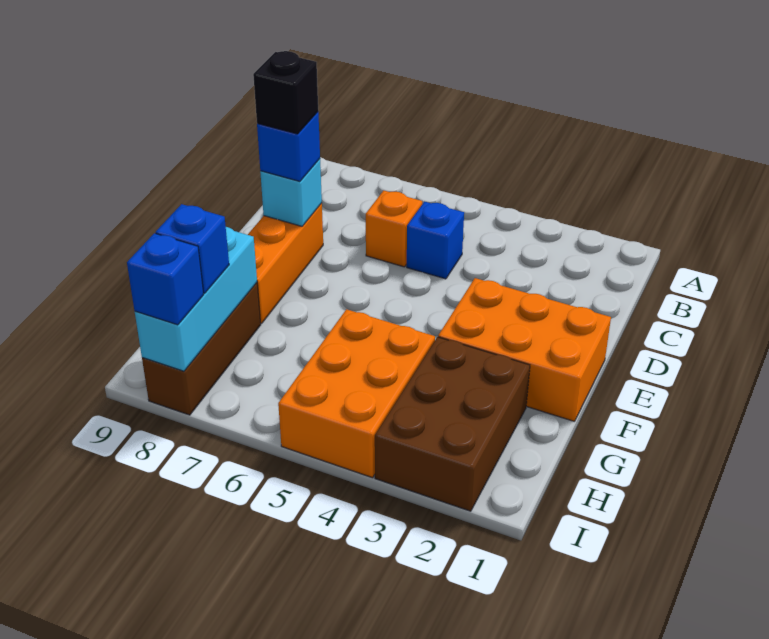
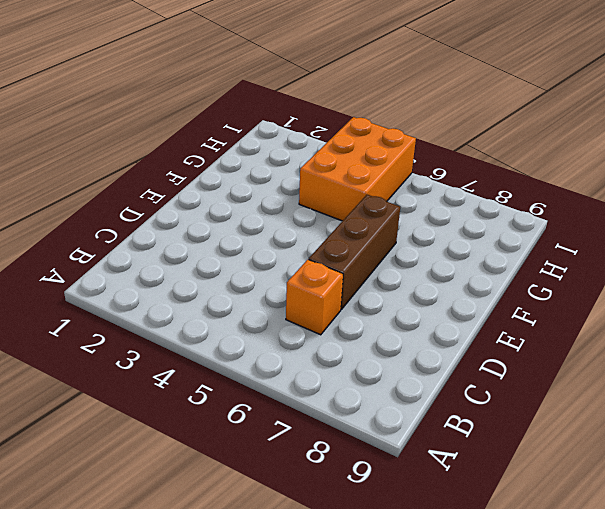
brown 1x3 brick [309,195,400,309] -> brown 1x3 brick moved to [142,283,261,415]
none -> blue 1x1 brick [407,201,464,279]
none -> orange 1x3 brick [248,203,323,323]
none -> orange 2x3 brick [438,278,611,421]

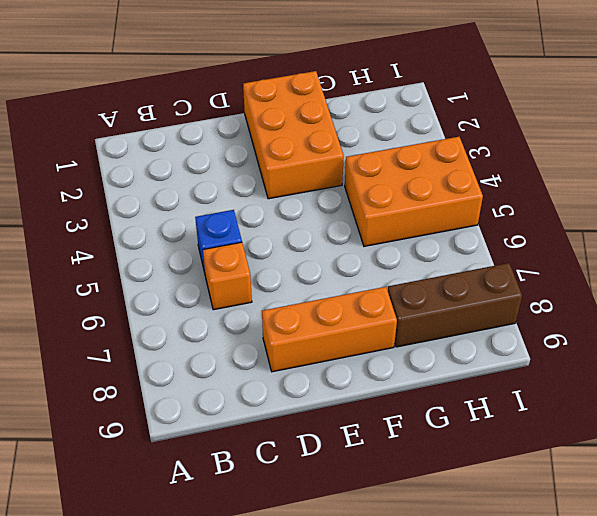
none -> brown 2x3 brick [375,337,530,511]
none -> cyan 1x1 brick [260,159,322,226]
none -> cyan 1x3 brick [135,227,257,371]

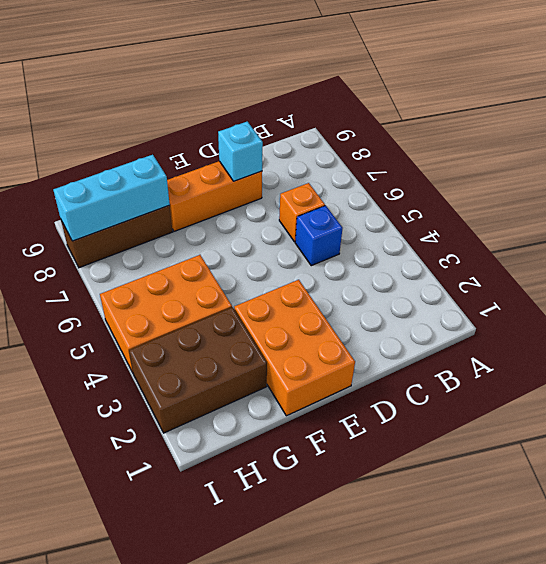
none -> blue 1x1 brick [257,112,320,181]
none -> blue 1x1 brick [156,204,229,293]
none -> blue 1x1 brick [127,233,204,325]

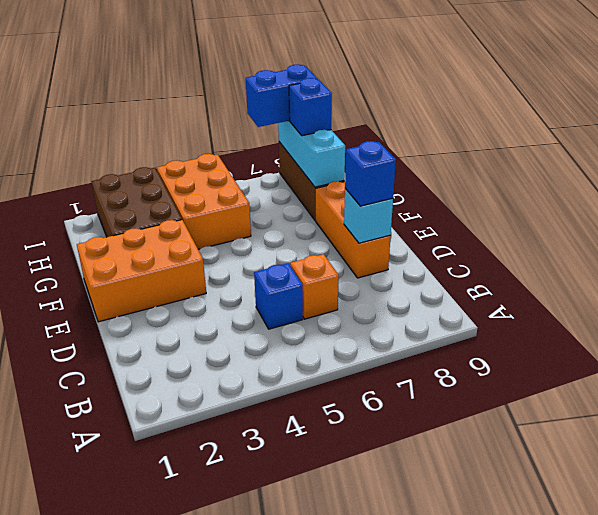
blue 1x2 brick [246,64,318,127] -> blue 1x1 brick [127,233,204,325]
none -> black 1x1 brick [253,51,318,134]

